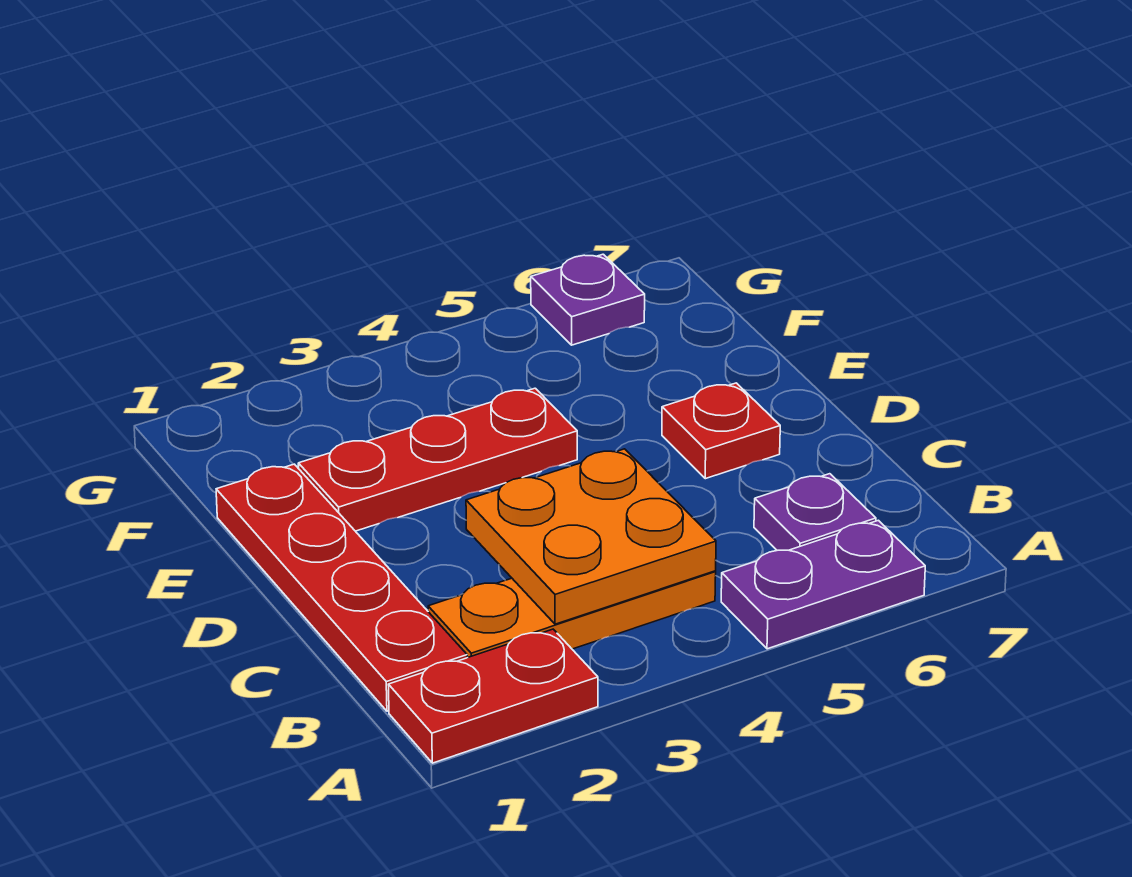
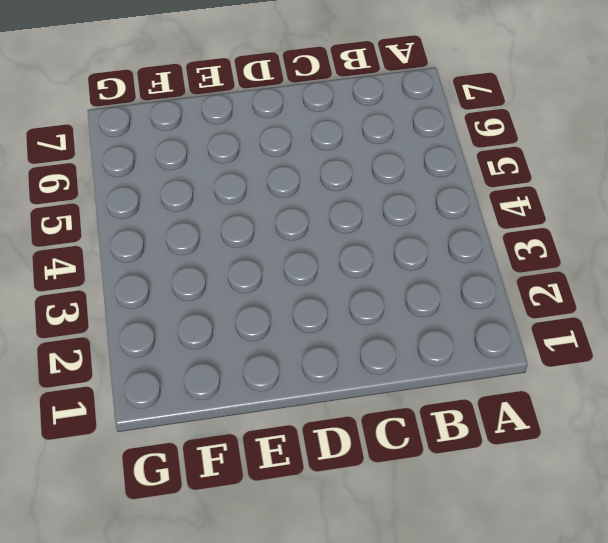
none -> red 1x2 plate [388,629,598,763]
none -> purple 1x2 plate [721,520,925,649]

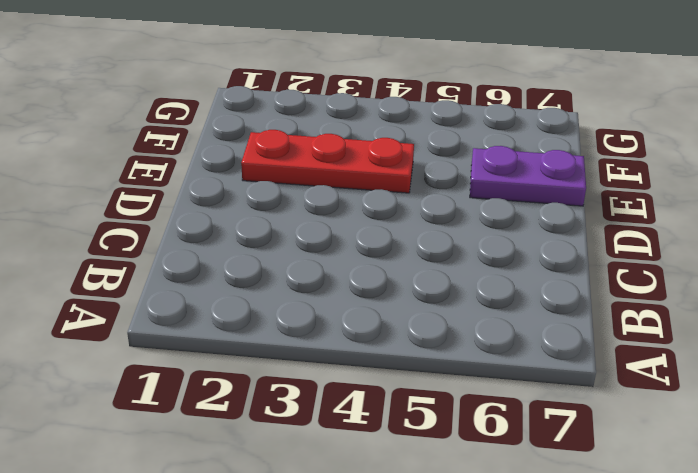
purple 1x2 plate [470,146,586,206] -> purple 1x2 plate moved to [721,520,925,649]
none -> red 1x2 plate [388,629,598,763]
none -> red 1x4 plate [216,464,467,711]

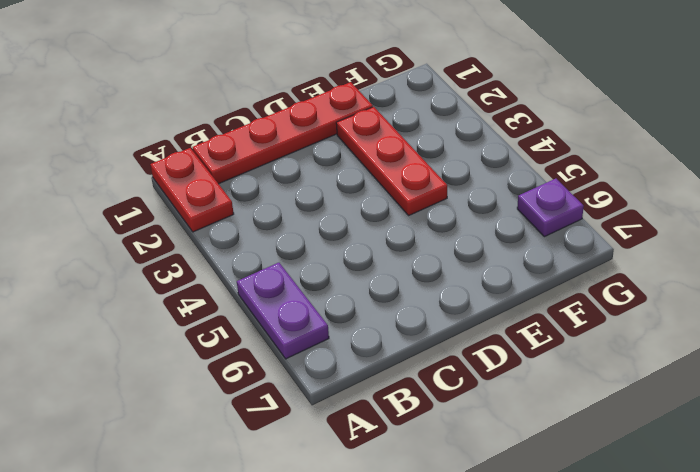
none -> orange 1x3 plate [428,571,716,658]
none -> purple 1x1 plate [754,474,876,550]

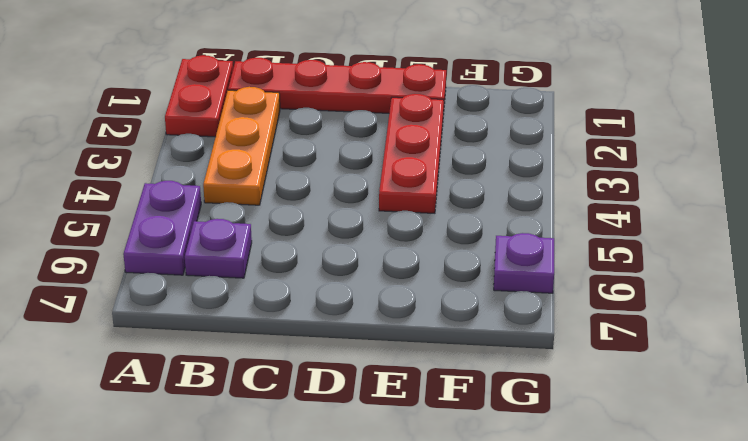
none -> red 1x1 plate [662,383,780,479]
none -> orange 2x2 plate [466,449,716,624]

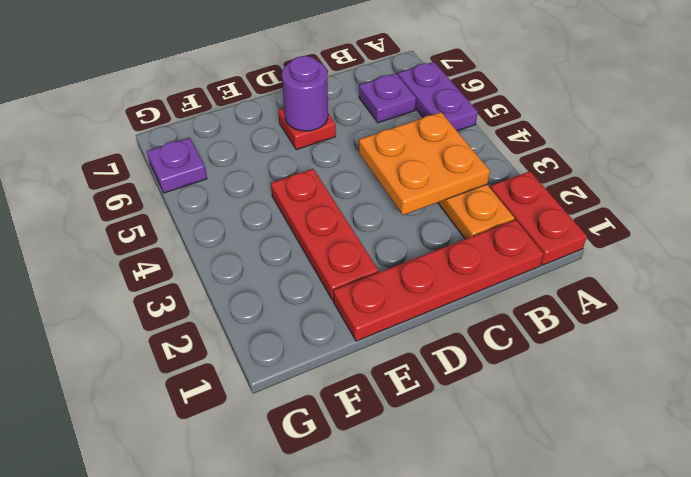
purple 1x1 round brick [282,56,328,131] -> none

